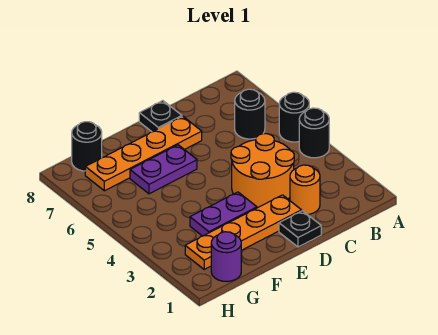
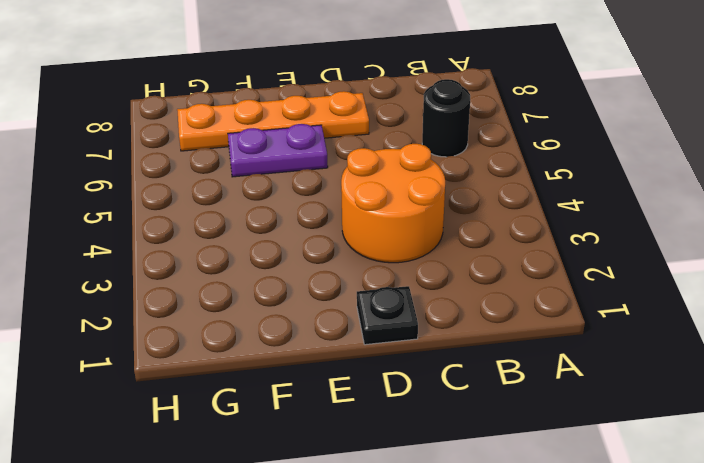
none -> black 1x1 round brick [299,108,329,158]
none -> black 1x1 round brick [279,92,309,142]
none -> orange 1x1 round brick [290,165,320,215]

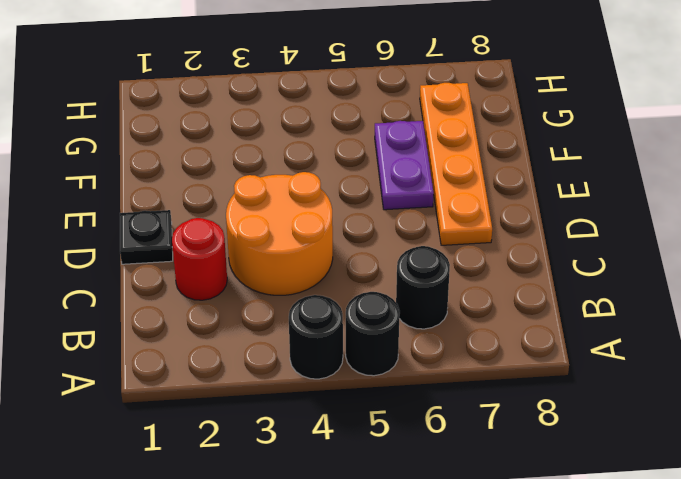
red 1x1 round brick [172,218,227,300] -> orange 1x1 round brick [290,165,320,215]
none -> orange 1x4 plate [185,195,302,269]
none -> black 1x1 plate [139,101,182,132]
none -> purple 1x2 plate [190,192,257,236]

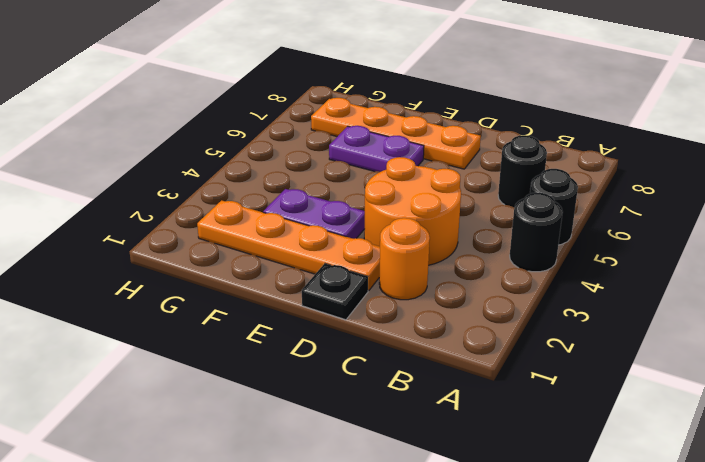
none -> black 1x1 plate [139,101,182,132]
none -> purple 1x1 round brick [211,232,241,281]
none -> black 1x1 round brick [72,122,102,171]

